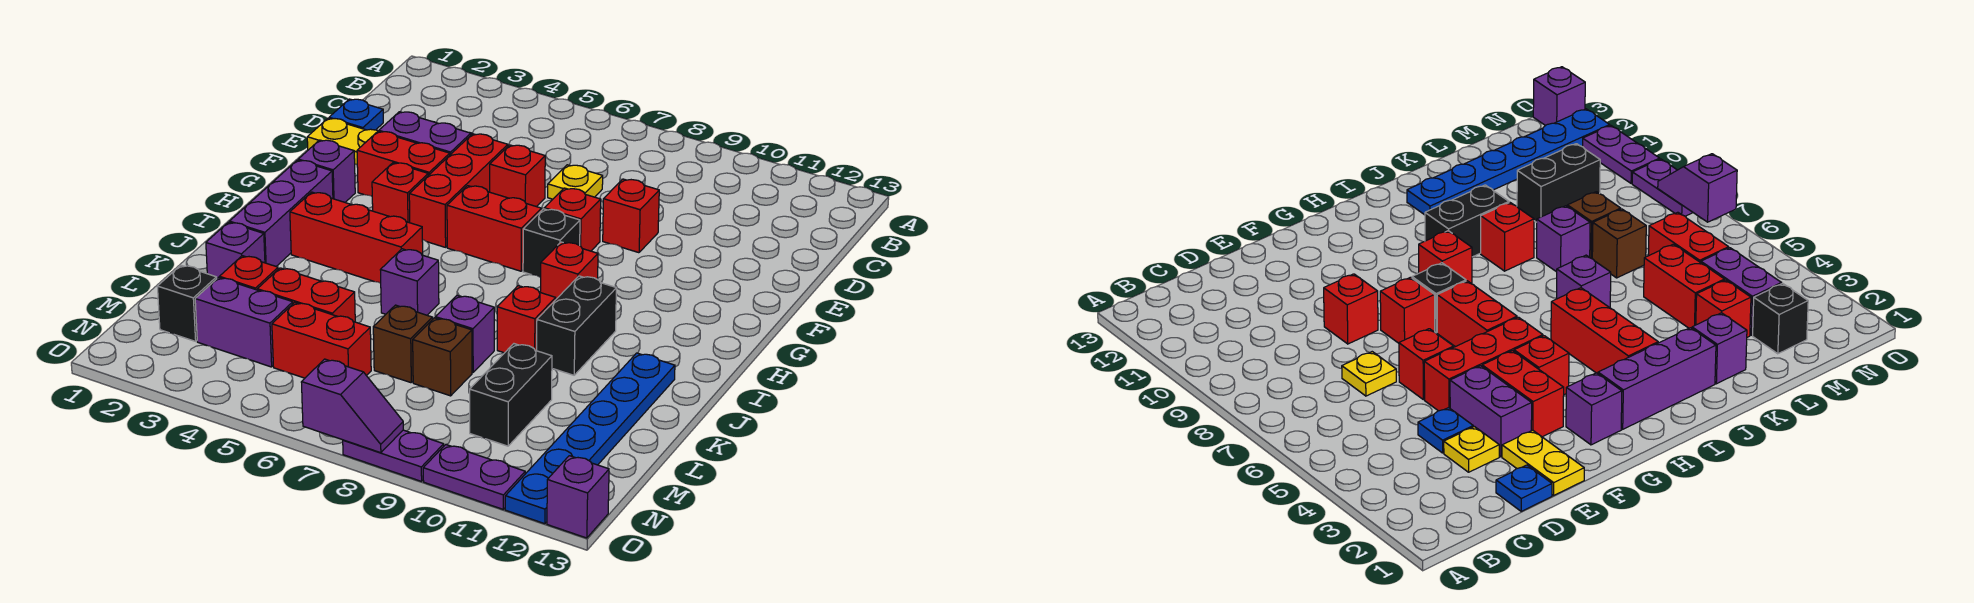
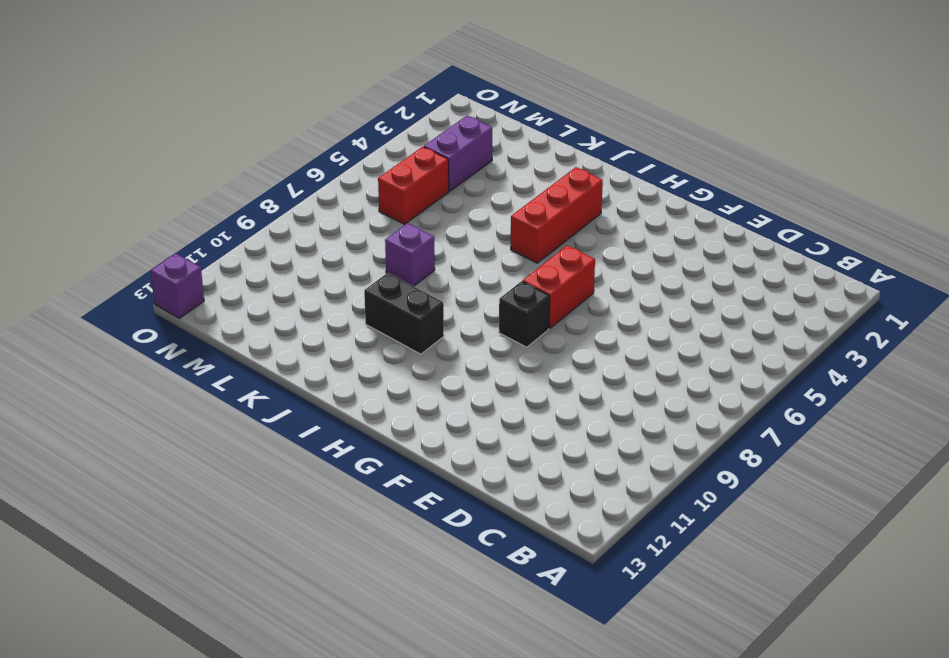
none -> blue 1x1 plate [329,99,383,130]
none -> yellow 1x1 plate [1444,427,1499,472]
none -> blue 1x1 plate [1418,408,1473,453]
none -> yellow 1x1 plate [548,165,603,199]

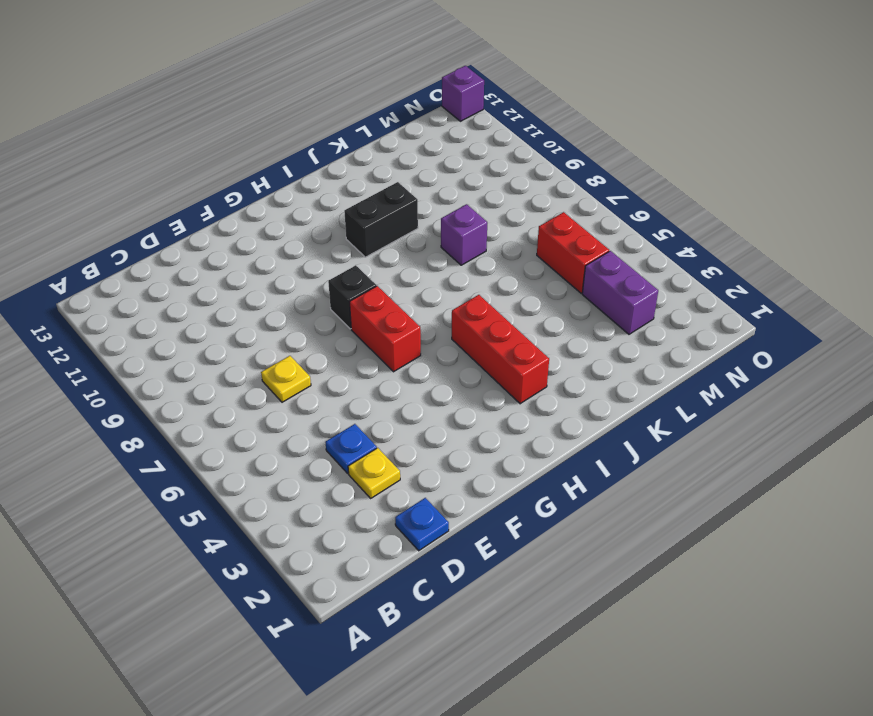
none -> yellow 1x2 plate [307,118,378,165]
none -> purple 1x2 brick [379,112,471,155]
none -> red 1x3 brick [409,134,508,247]
none -> red 1x1 brick [490,145,545,207]

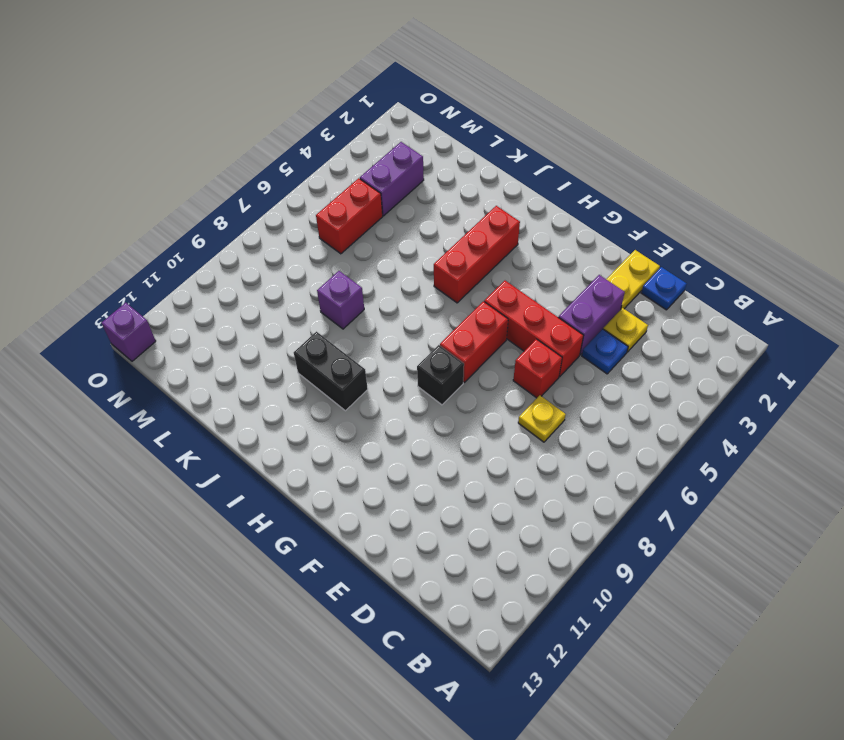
none -> red 1x1 brick [603,179,659,253]
none -> red 1x2 brick [357,131,450,196]
none -> red 1x1 brick [544,188,601,251]
none -> purple 1x1 brick [298,140,355,202]

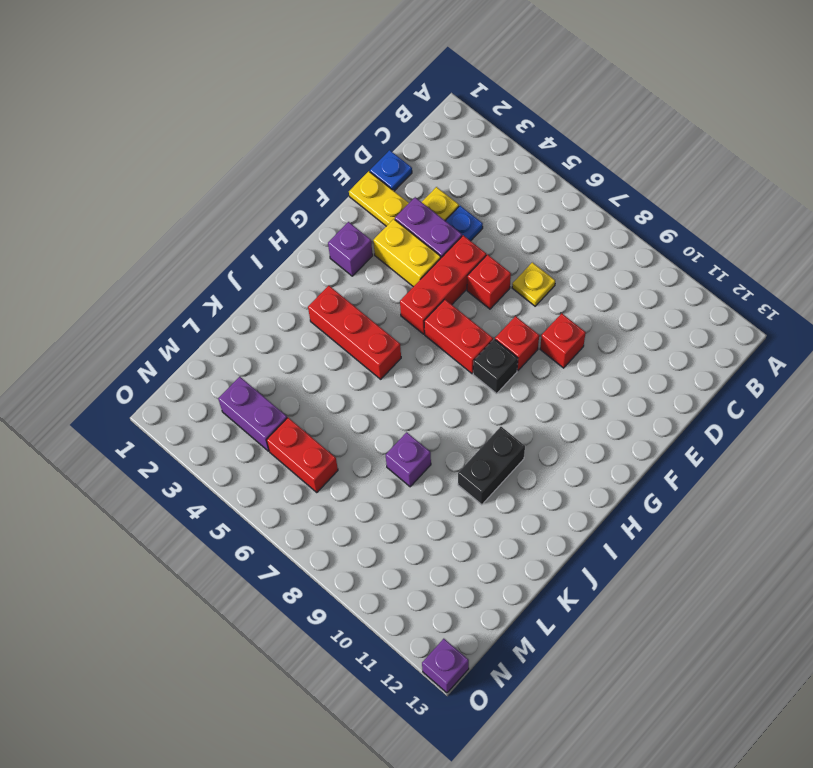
yellow 1x2 brick [373,219,441,287] -> red 1x2 brick [357,131,450,196]
none -> red 1x1 brick [372,163,428,223]
none -> purple 1x3 brick [230,160,333,266]
none -> red 1x1 brick [540,242,598,299]
none -> purple 1x1 brick [381,249,439,315]

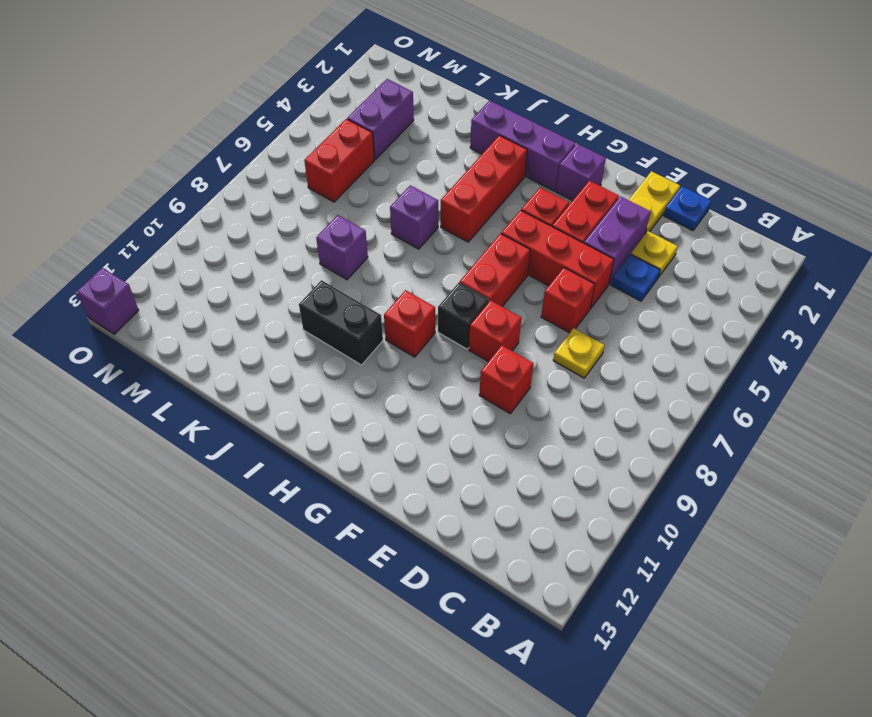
none -> red 1x1 brick [497,286,556,353]
none -> blue 1x6 plate [505,353,675,524]
none -> purple 1x1 brick [206,222,265,278]
none -> red 1x1 brick [219,256,278,290]

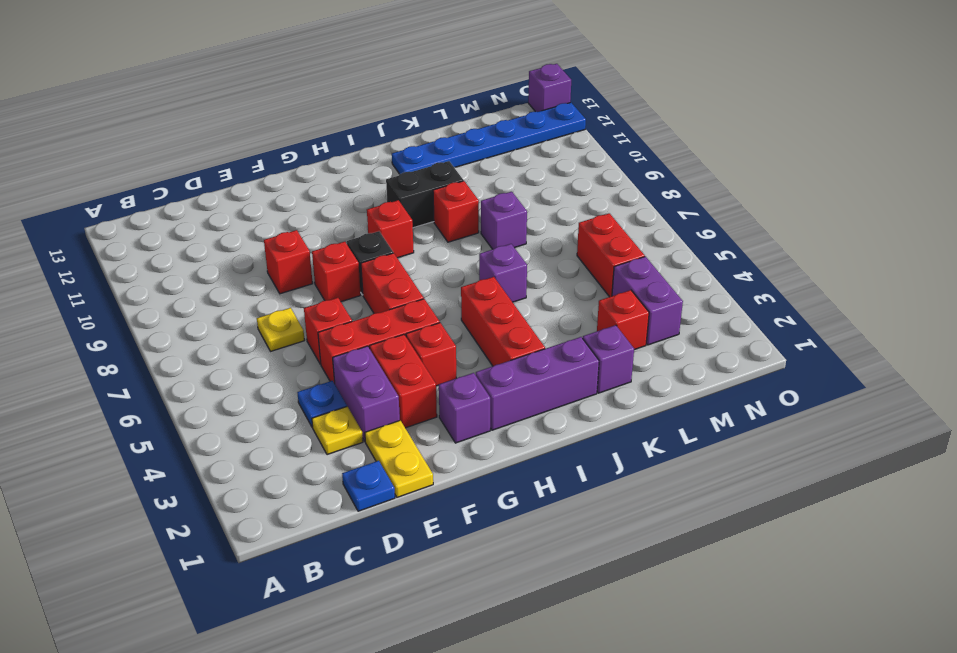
none -> red 1x2 brick [257,268,355,322]
none -> brown 1x1 brick [373,305,433,383]
none -> brown 1x1 brick [413,318,472,396]
none -> black 1x2 brick [470,344,552,446]

